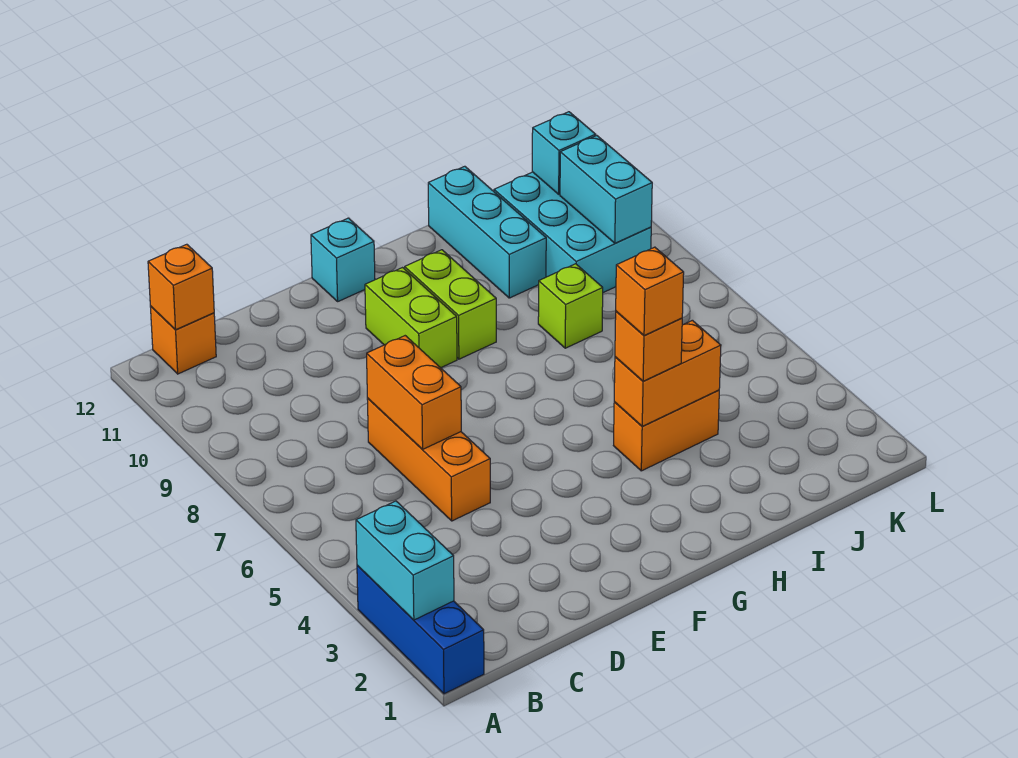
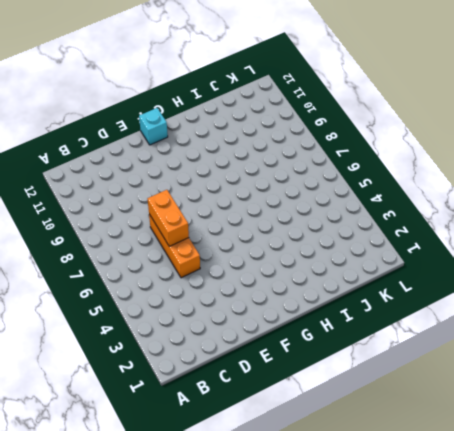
none -> blue 1x3 brick [357,566,484,694]
none -> orange 1x1 brick [150,306,216,374]
none -> lime 1x2 brick [365,268,457,368]

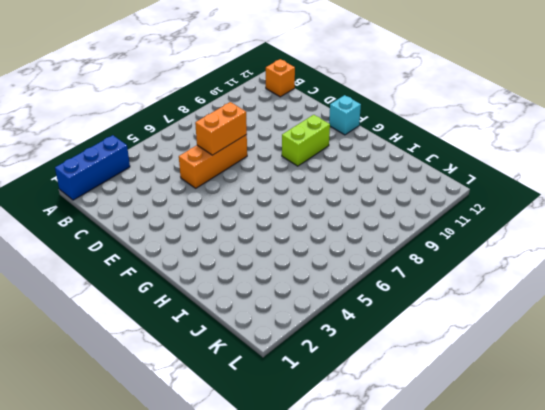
none -> lime 1x2 brick [405,250,496,359]
none -> orange 1x2 brick [614,390,719,471]
none -> lime 1x1 brick [538,264,603,348]

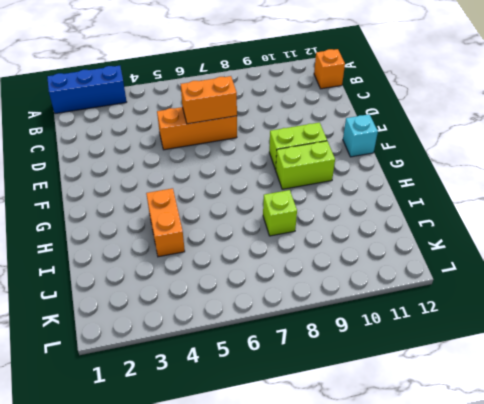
none -> cyan 1x3 brick [428,166,546,298]
none -> cyan 2x3 brick [494,172,651,292]
none -> cyan 1x2 brick [356,501,454,620]

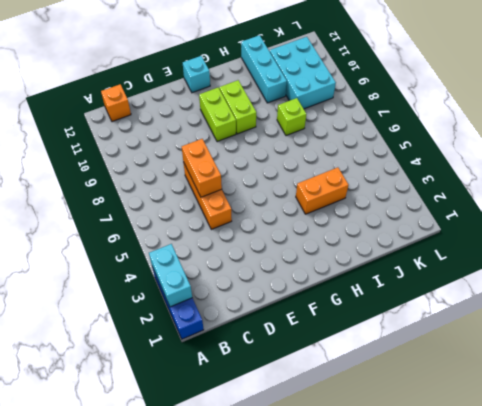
none -> orange 1x1 brick [148,244,214,330]
none -> orange 1x2 brick [614,320,721,426]
none -> cyan 1x2 brick [560,136,652,243]

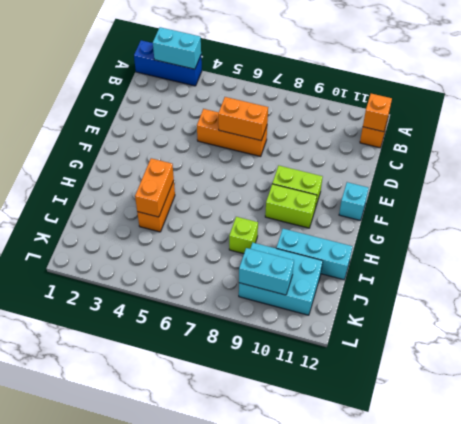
none -> cyan 1x1 brick [532,112,596,194]
none -> orange 1x1 brick [615,311,682,381]
none -> orange 1x1 brick [616,247,684,336]

